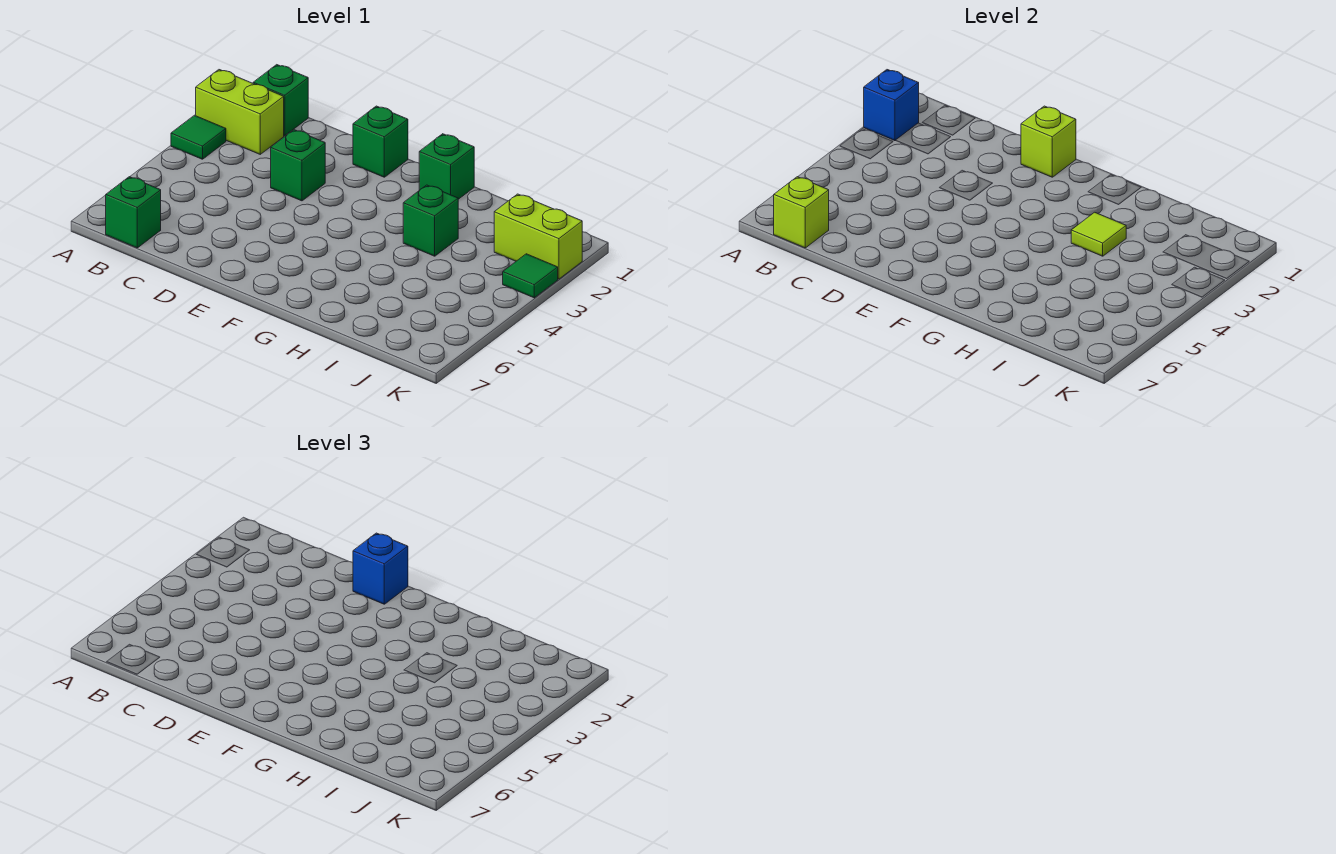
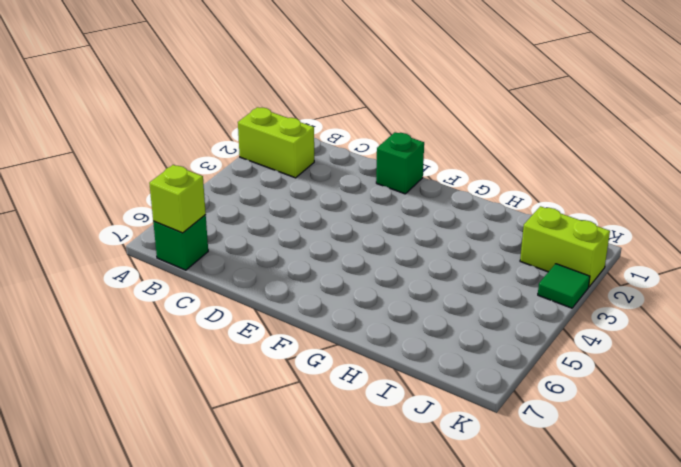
none -> green 1x1 tile [171,115,226,159]
none -> green 1x1 brick [253,65,308,136]
none -> green 1x1 brick [271,130,325,201]

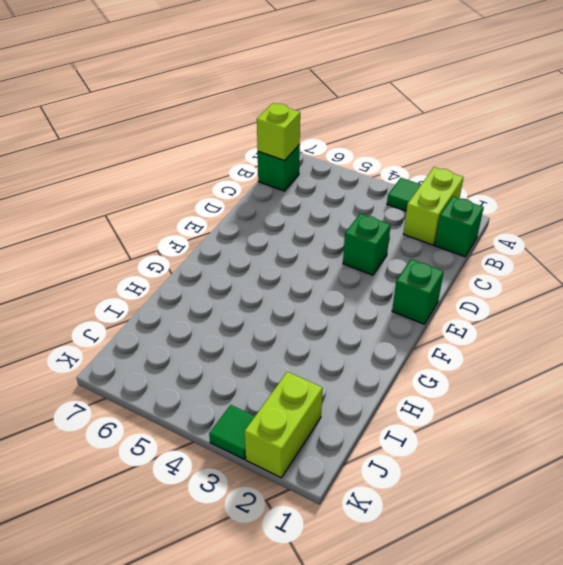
none -> green 1x1 brick [419,134,474,199]
none -> green 1x1 brick [403,185,458,256]
none -> blue 1x1 brick [864,70,919,141]

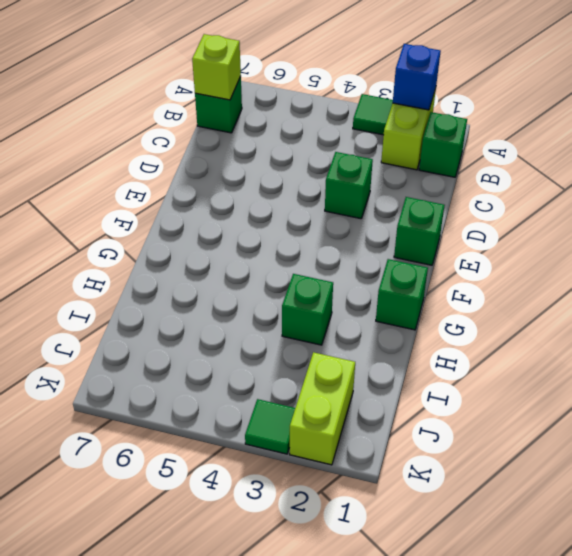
none -> lime 1x1 brick [1021,106,1076,177]
none -> lime 1x1 tile [1071,212,1126,256]
none -> blue 1x1 brick [353,533,408,604]

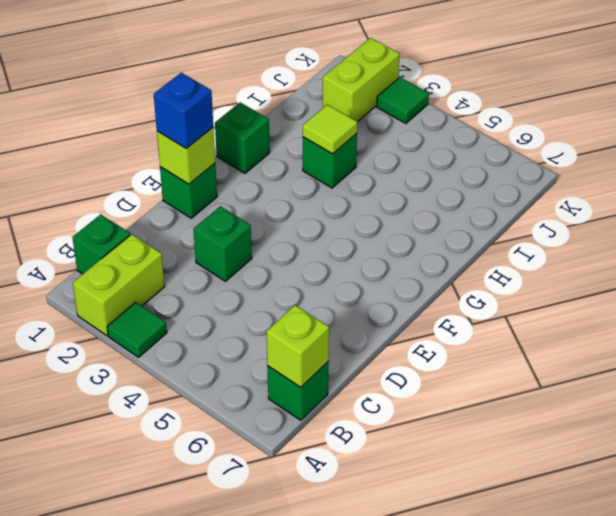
none -> blue 1x1 brick [864,70,919,141]

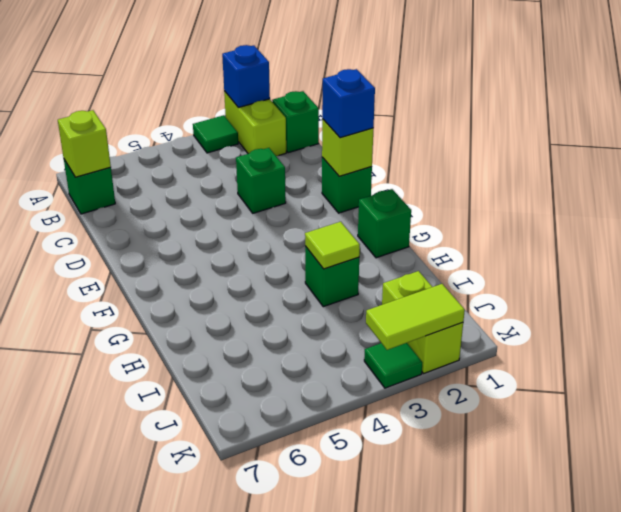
lime 1x2 tile [366,284,465,350] -> none

